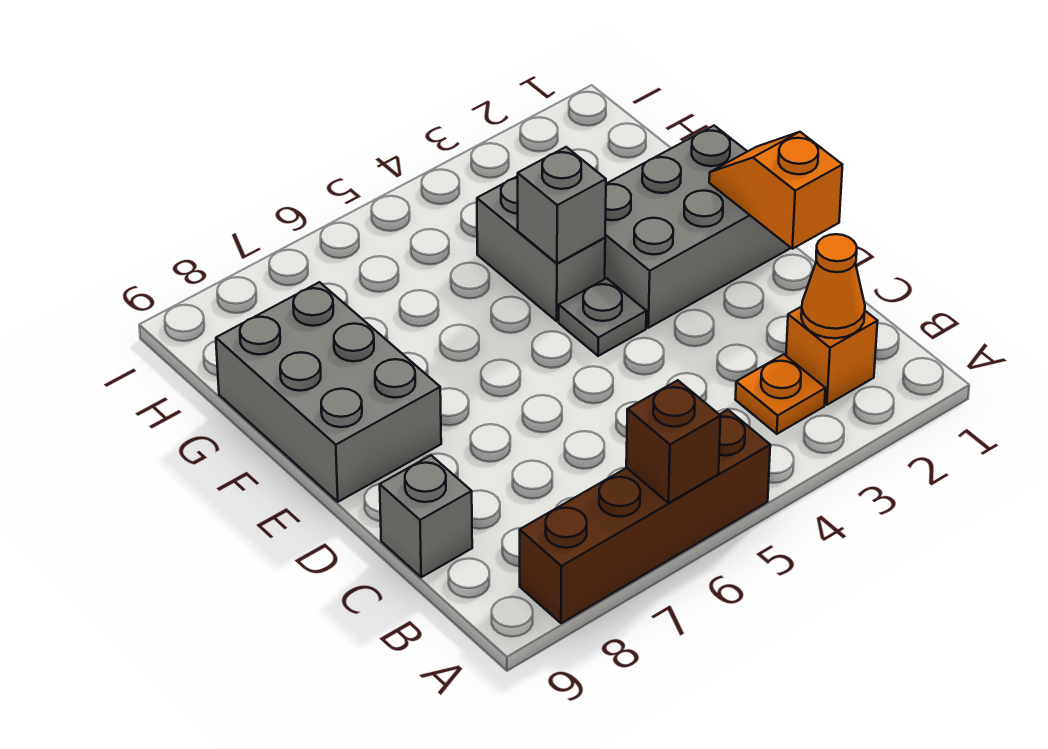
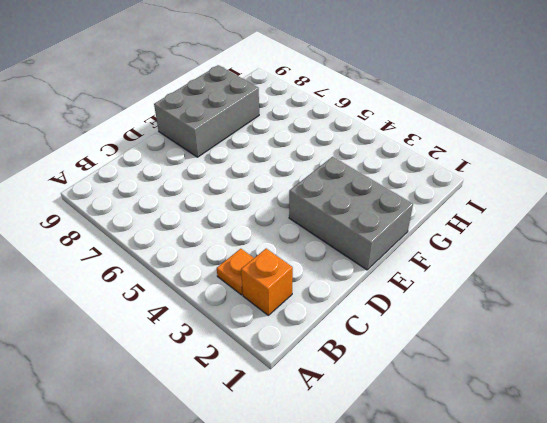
none -> brown 1x4 brick [520,410,770,623]
none -> grey 1x1 brick [380,455,472,577]
none -> grey 1x1 plate [559,278,646,356]

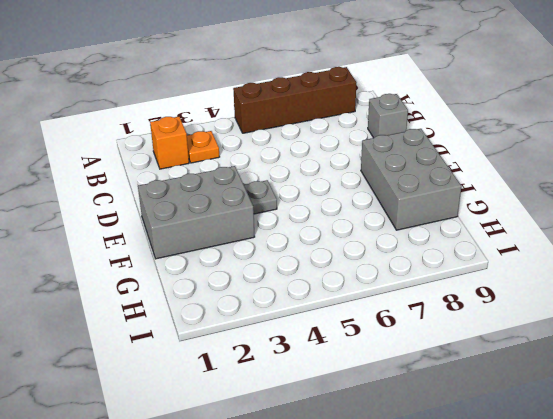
none -> grey 1x2 brick [477,176,605,321]
none -> brown 1x1 brick [626,380,721,503]
none -> orange 1x1 cone [801,234,865,338]

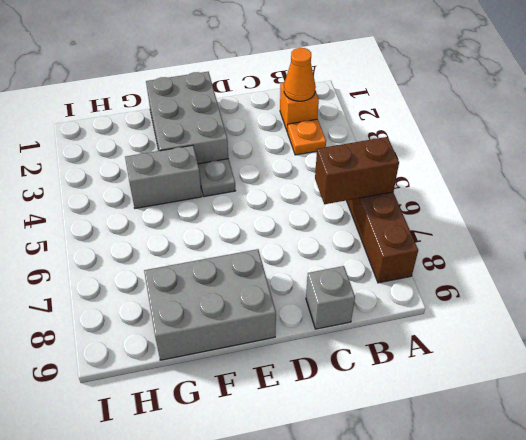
brown 1x2 brick [315,137,399,204] -> brown 1x1 brick [626,380,721,503]
none -> orange 1x2 slope [709,132,842,249]
none -> grey 1x1 brick [518,147,606,263]

